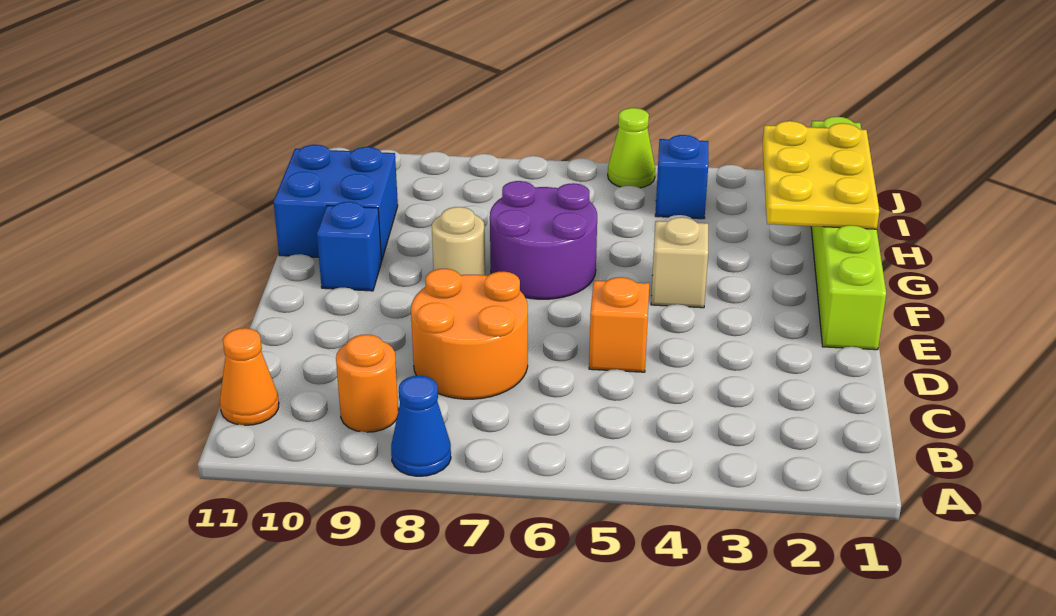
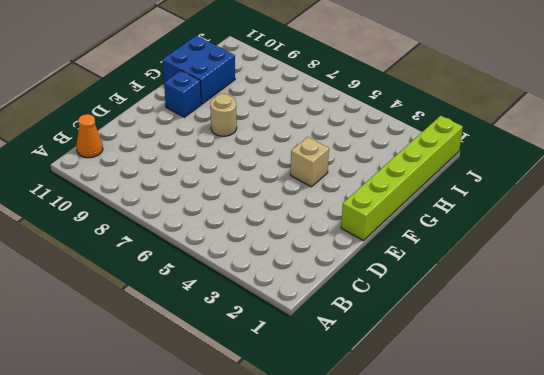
none -> blue 1x1 cone [391,376,451,476]
none -> orange 1x1 round brick [336,335,398,432]
none -> orange 2x2 round brick [411,269,528,399]

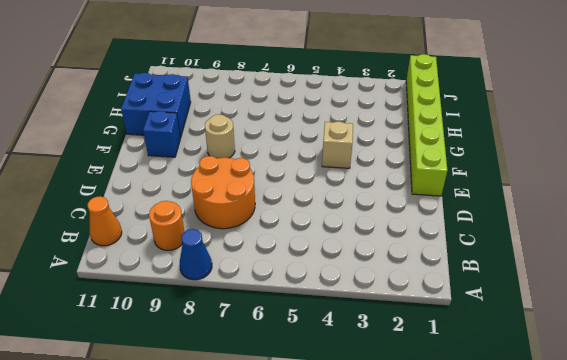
none -> orange 1x1 brick [589,277,649,372]
none -> purple 2x2 round brick [490,181,597,299]
none -> blue 1x1 brick [655,135,708,219]

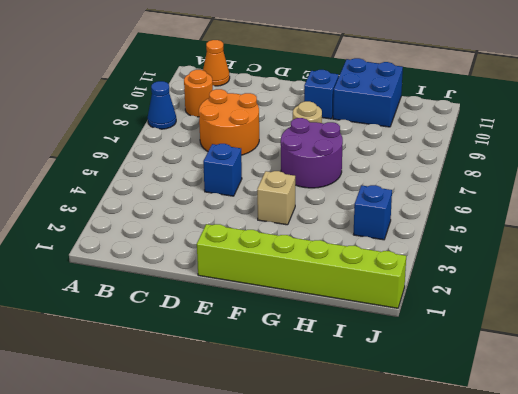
blue 1x1 brick [203,144,242,196] -> orange 1x1 brick [589,277,649,372]
none -> lime 1x1 cone [608,108,655,188]
none -> yellow 2x3 plate [763,121,879,229]

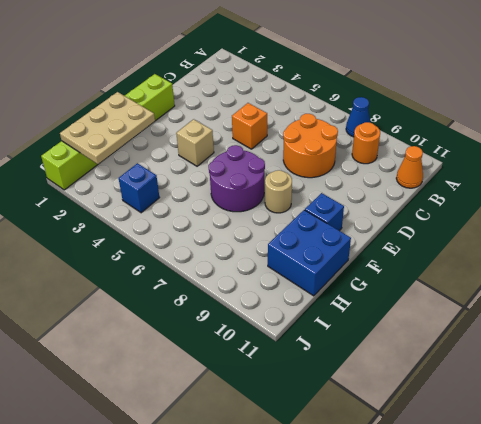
tan 2x3 plate [60,92,155,164] -> yellow 2x3 plate [763,121,879,229]
none -> lime 1x1 cone [608,108,655,188]

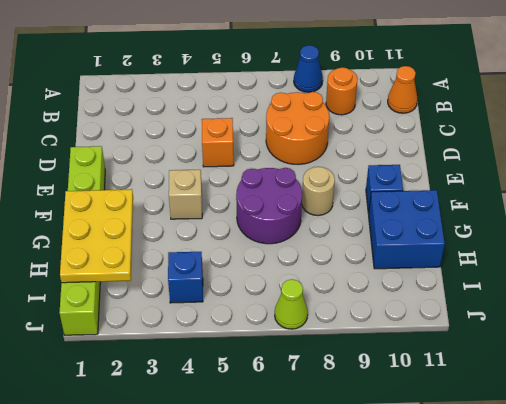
lime 1x1 cone [275,279,308,329] -> lime 1x1 cone moved to [608,108,655,188]

